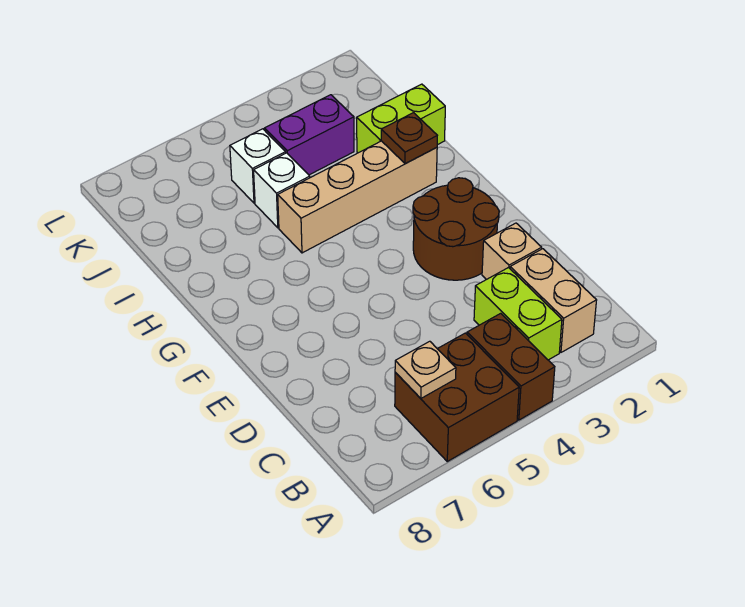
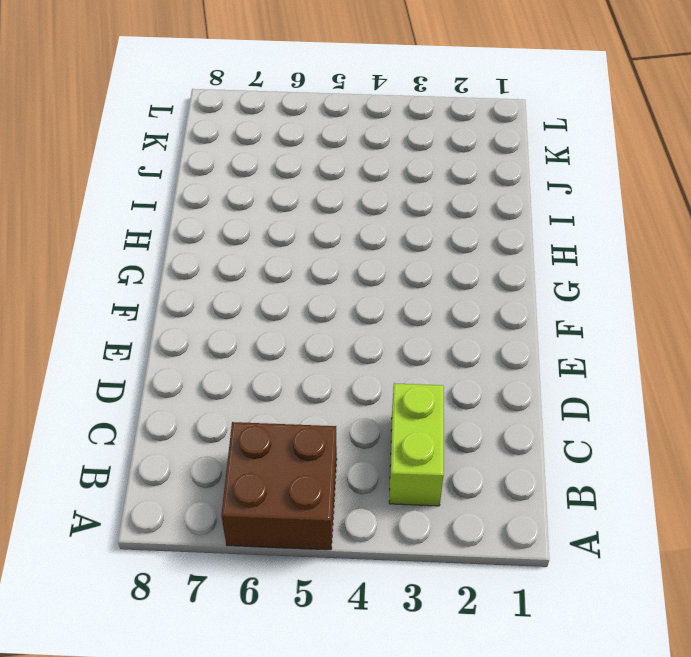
none -> brown 1x2 brick [467,313,555,420]
none -> tan 1x2 brick [510,249,597,352]
none -> tan 1x1 brick [482,223,542,280]

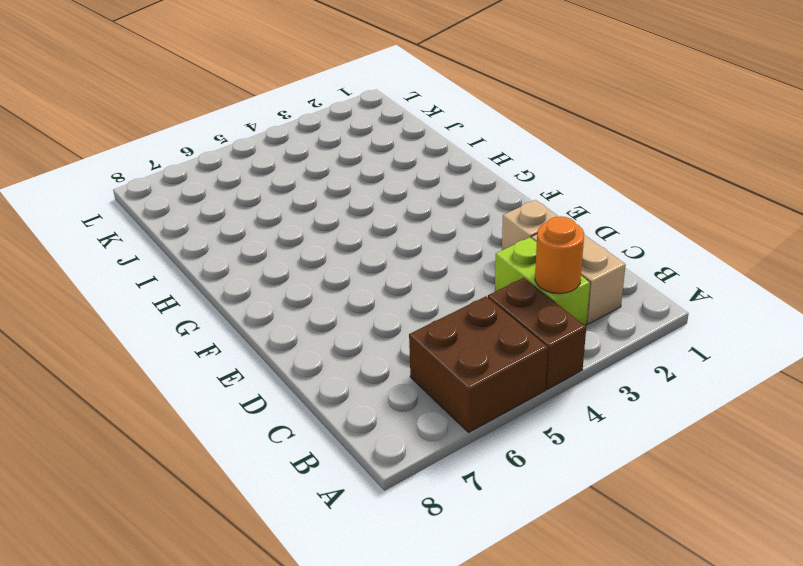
orange 1x1 round brick [535,216,584,294] -> none
none -> brown 2x2 round brick [413,178,499,280]
none -> tan 1x4 brick [278,141,437,253]
none -> lime 1x2 brick [357,84,445,153]

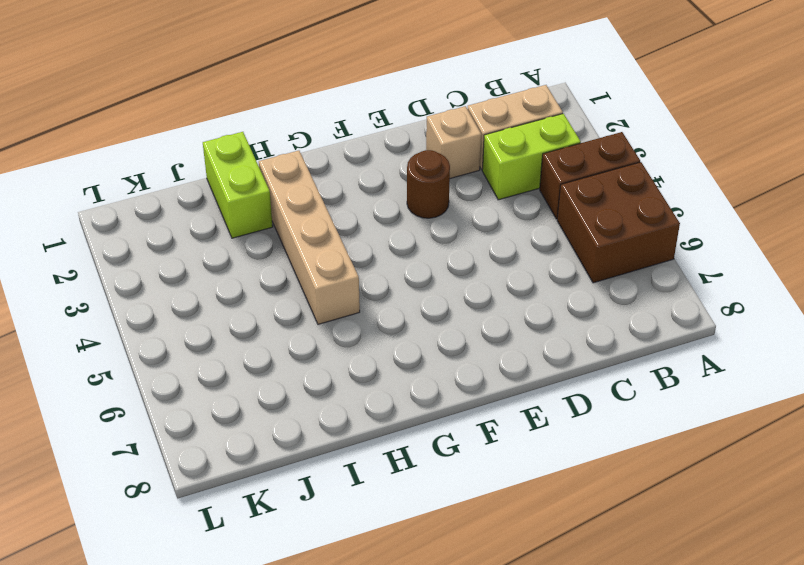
brown 1x1 round brick [407,150,450,218] -> brown 2x2 round brick [413,178,499,280]
none -> white 1x1 brick [254,153,310,228]
none -> purple 1x2 brick [264,95,354,175]
none -> white 1x1 brick [230,129,286,203]

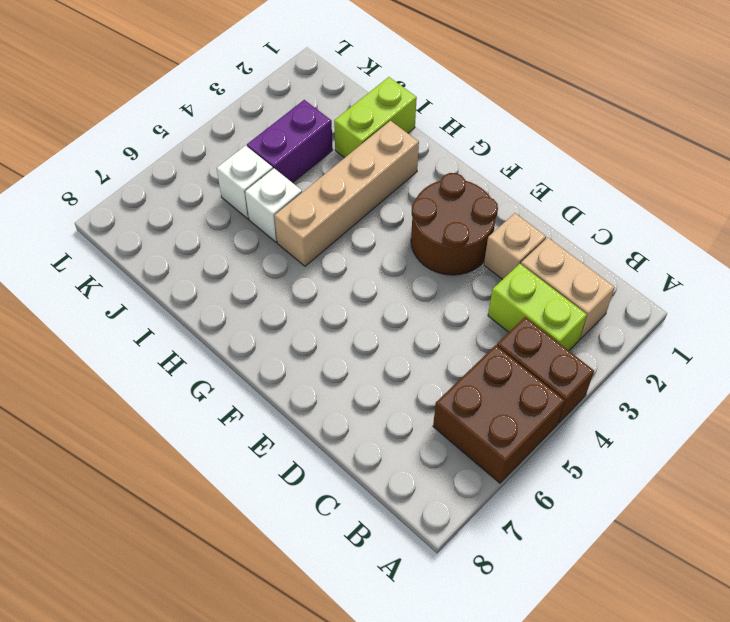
none -> tan 1x1 plate [395,341,456,398]
none -> brown 1x1 plate [381,113,437,164]

